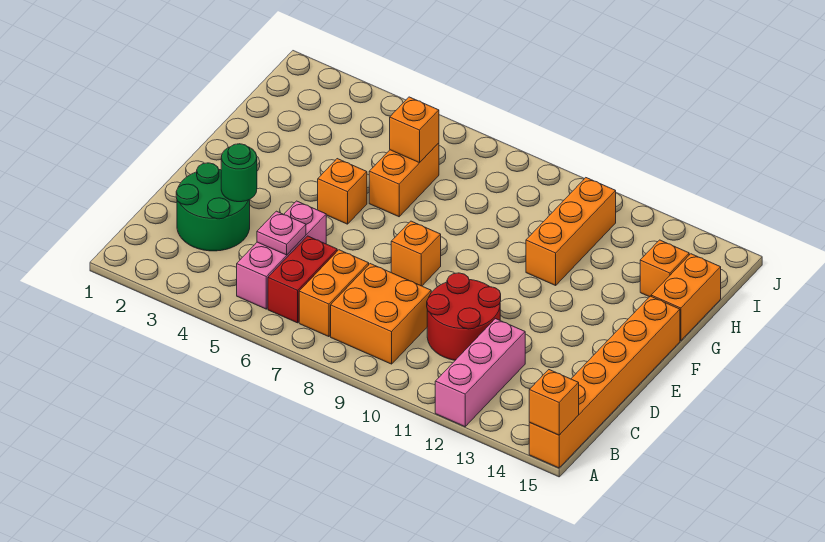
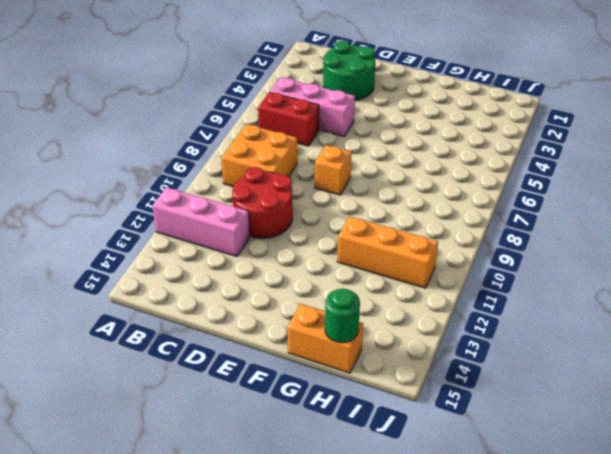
green 1x1 round brick [325,289,360,343] -> green 1x1 round brick moved to [221,144,257,202]
none -> orange 1x6 brick [529,296,680,468]
none -> orange 1x2 brick [299,250,369,337]
none -> orange 1x1 brick [318,159,367,224]

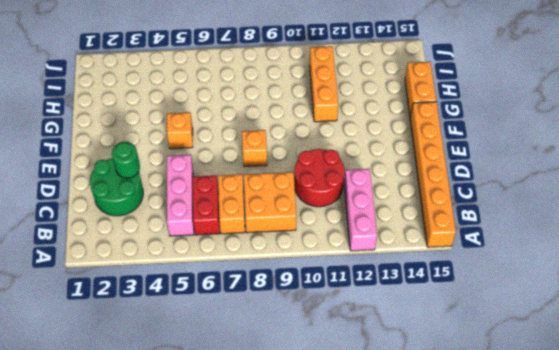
none -> orange 1x2 brick [369,143,439,217]
none -> orange 1x1 brick [640,240,689,297]
none -> orange 1x1 brick [529,370,579,435]

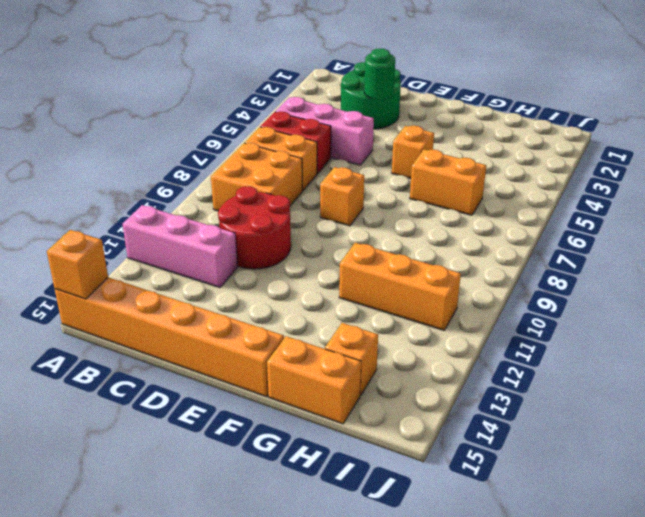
none -> pink 1x1 plate [257,211,306,255]
none -> orange 1x1 brick [390,97,439,163]

